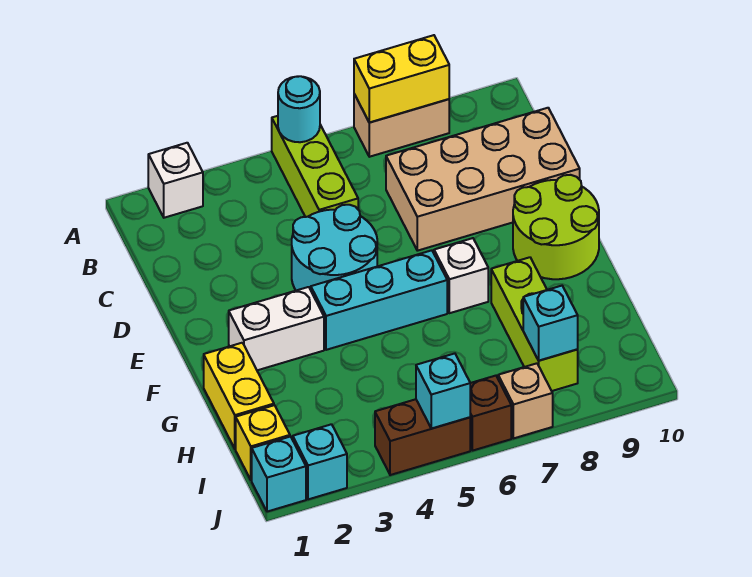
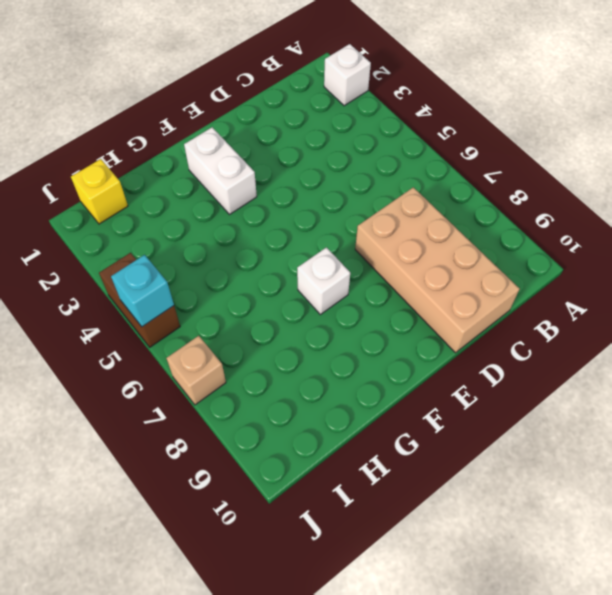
none -> lime 1x3 brick [272,116,358,217]
none -> tan 1x2 brick [354,94,449,157]
none -> cyan 2x2 round brick [292,205,377,290]

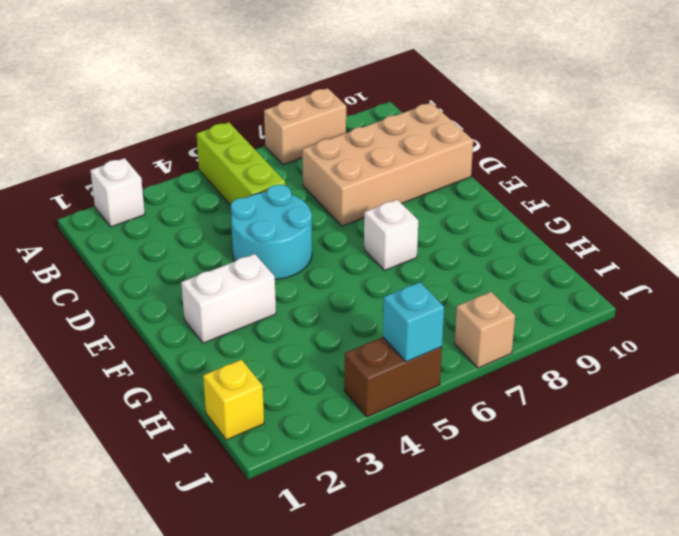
none -> lime 2x2 round brick [513,175,599,279]
none -> cyan 1x3 brick [311,250,447,350]
none -> yellow 1x2 brick [204,343,274,449]

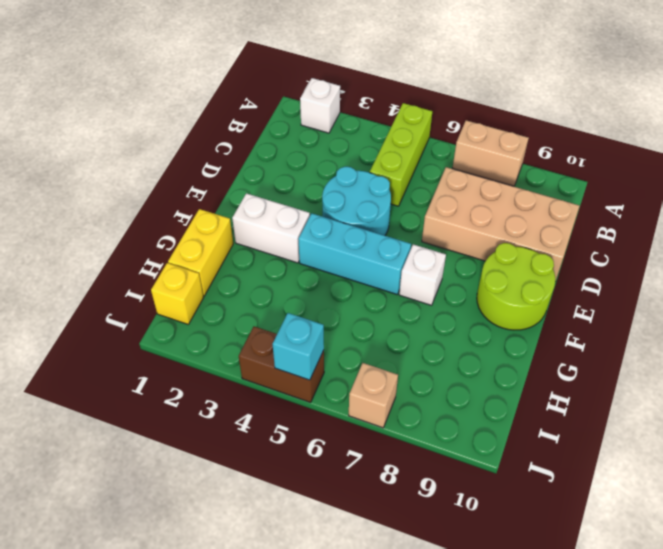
none -> lime 1x3 brick [491,257,578,391]
none -> cyan 1x1 brick [252,437,306,512]
none -> cyan 1x1 brick [293,424,347,499]

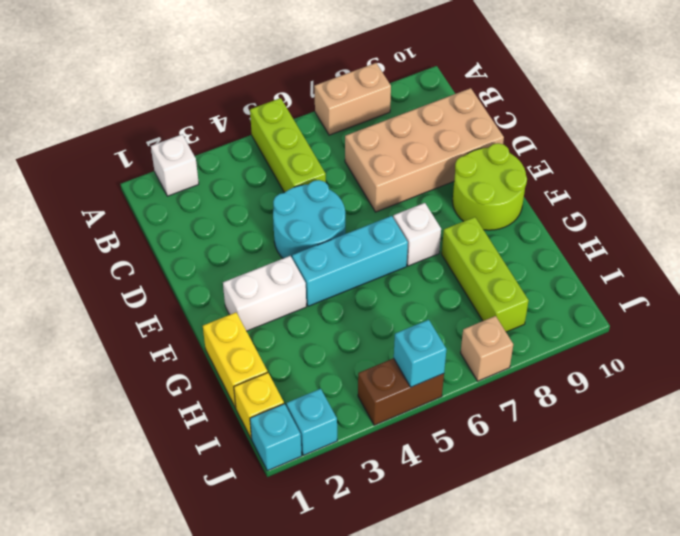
none -> brown 1x1 brick [470,376,511,451]
none -> cyan 1x1 round brick [278,76,320,142]
none -> yellow 1x2 brick [354,35,449,123]

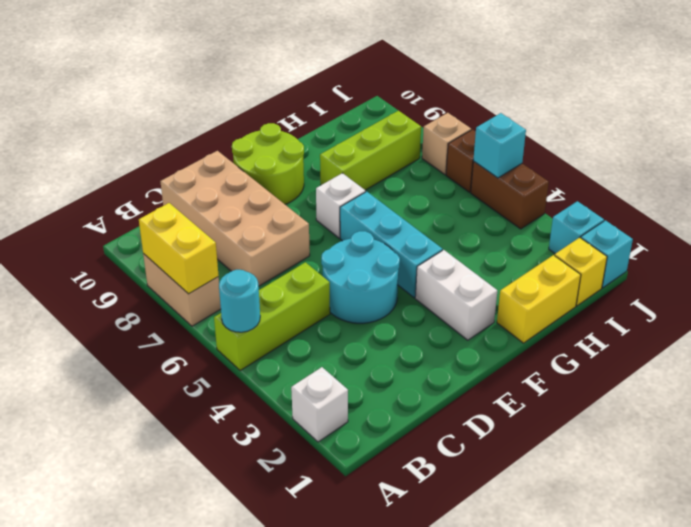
none -> cyan 1x1 brick [523,286,578,361]

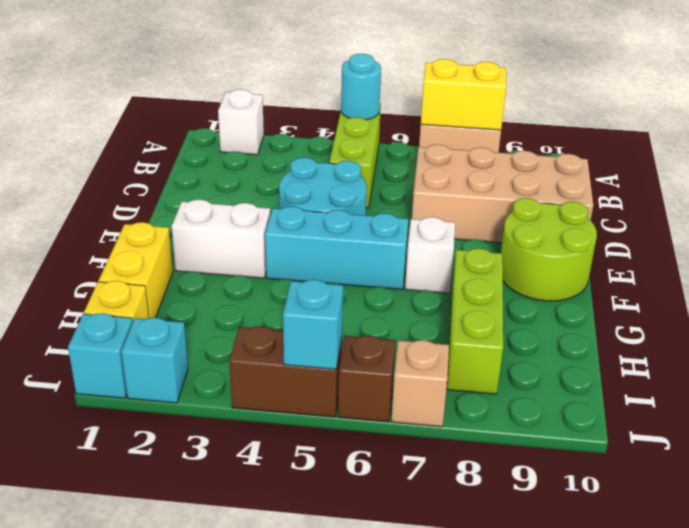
none -> cyan 1x1 brick [523,286,578,361]

